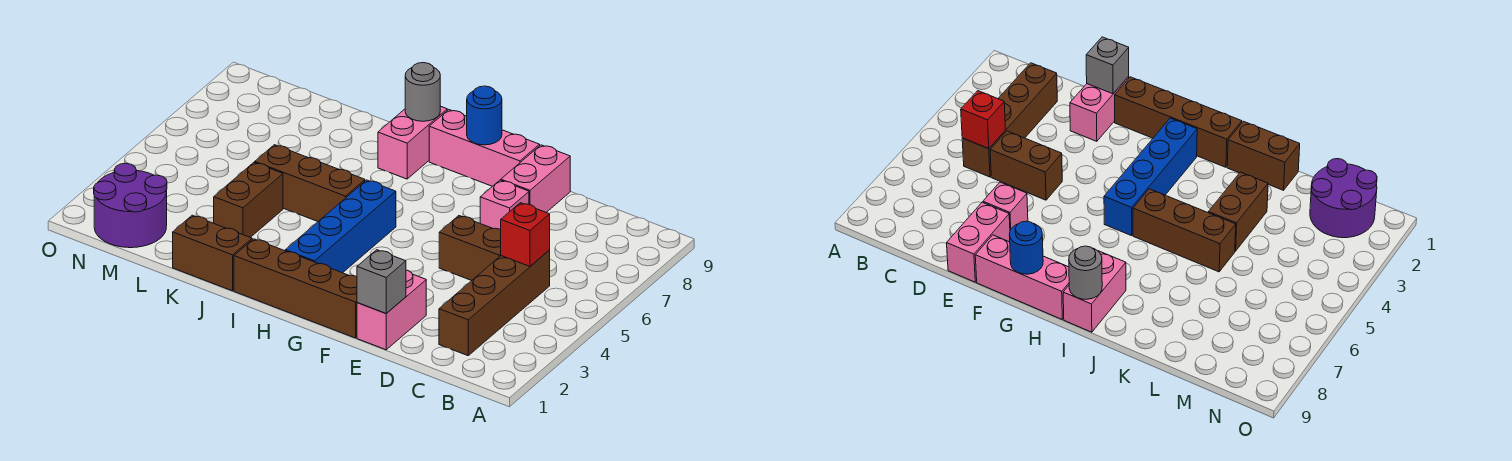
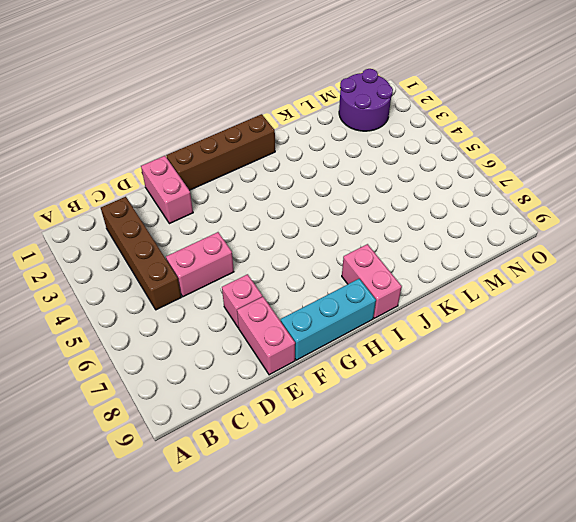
pink 1x2 brick [166,232,234,297] -> brown 1x2 brick [439,216,501,281]
cyan 1x3 brick [281,279,376,360] -> pink 1x3 brick [429,110,540,186]
none -> blue 1x4 brick [285,180,396,273]
none -> brown 1x3 brick [255,145,365,221]
none -> brown 1x2 brick [173,215,252,291]

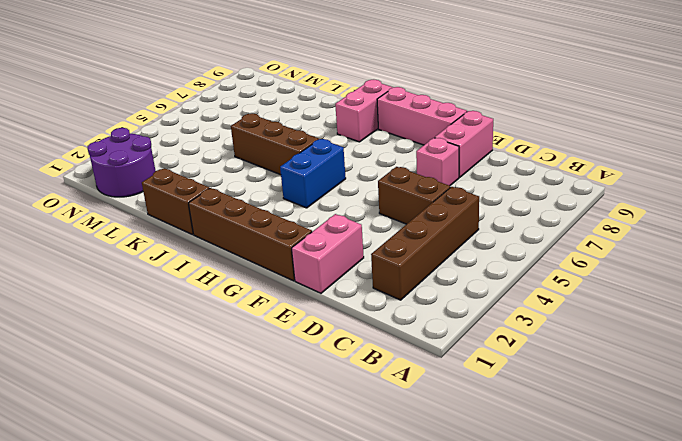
blue 1x2 brick [280,139,346,208] -> blue 1x4 brick [285,180,396,273]
none -> brown 1x2 brick [214,162,283,237]
none -> red 1x1 brick [501,203,550,266]
none -> grey 1x1 brick [357,250,406,313]

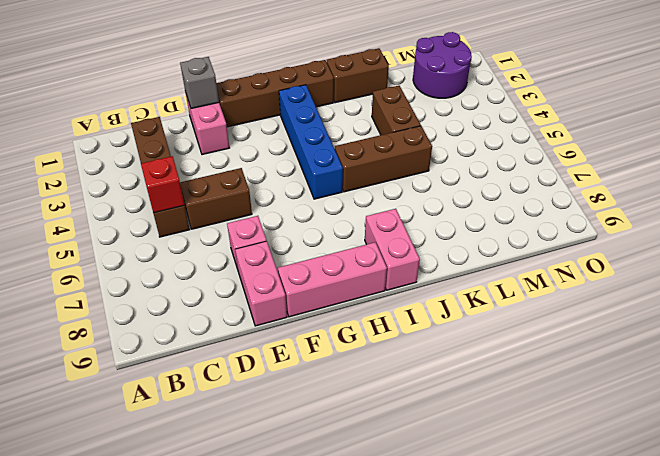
none -> blue 1x1 round brick [467,86,502,145]
none -> grey 1x1 round brick [405,63,440,121]

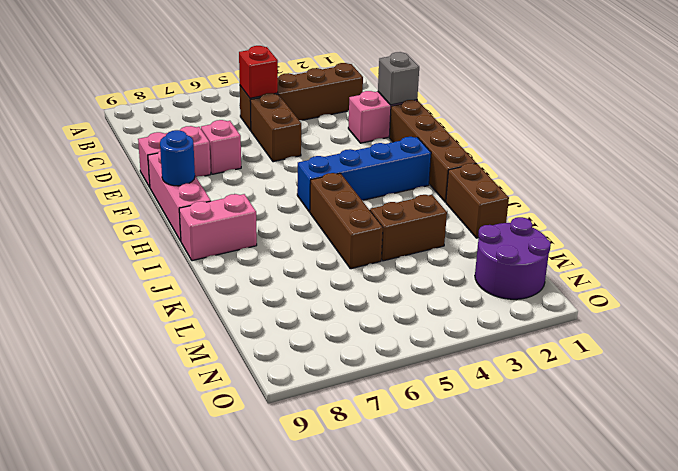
none -> grey 1x1 round brick [405,63,440,121]

